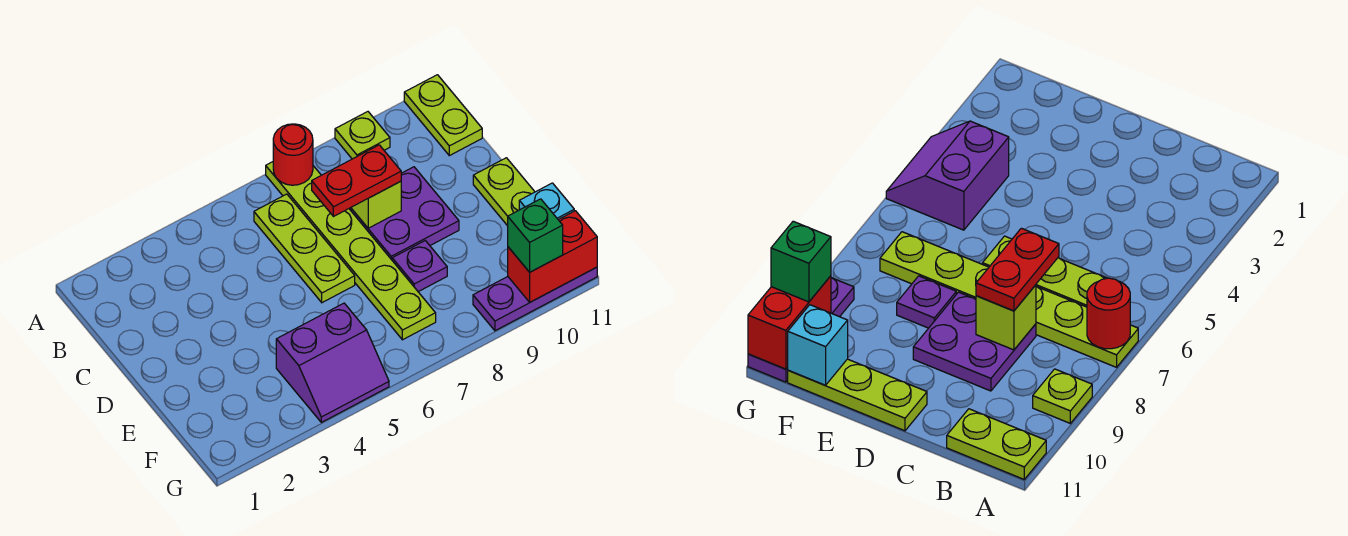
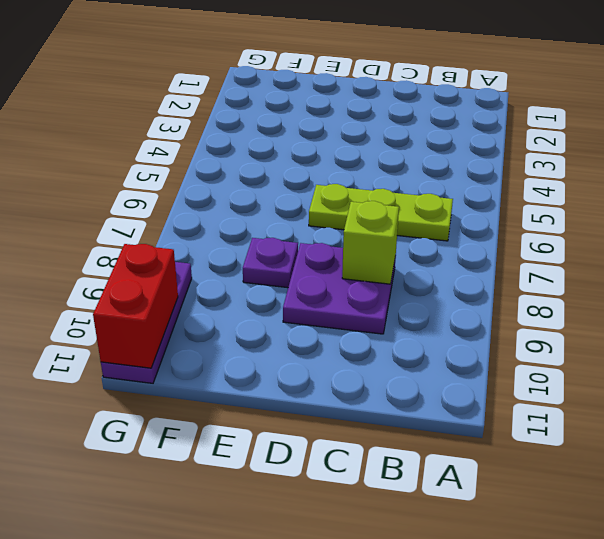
none -> lime 1x6 plate [266,162,436,340]
none -> lime 1x1 plate [335,112,390,159]
none -> lime 1x2 plate [404,75,482,156]

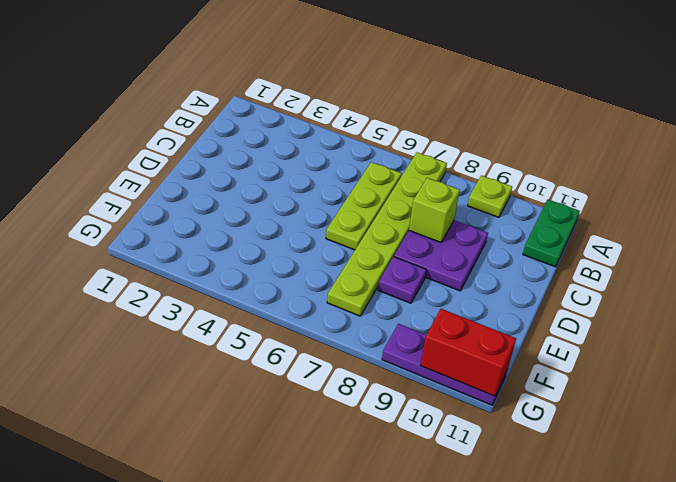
green 1x2 plate [523,200,580,267] -> lime 1x2 plate [404,75,482,156]
none -> lime 1x3 plate [473,158,535,226]
none -> purple 2x2 slope [276,303,389,422]
none -> red 1x1 round brick [273,124,313,185]

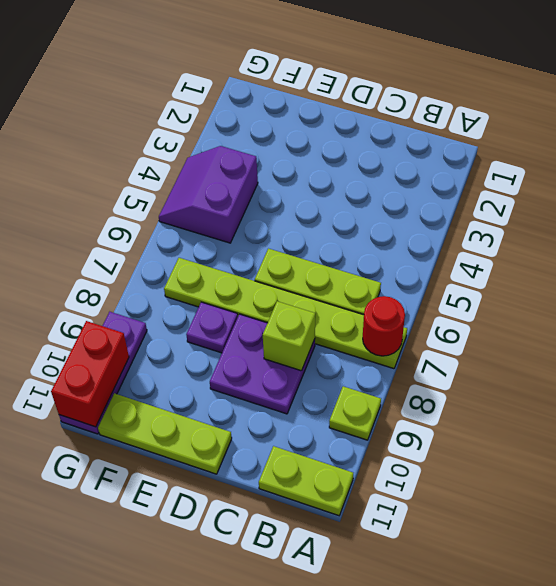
none -> cyan 1x1 brick [519,183,574,220]
none -> red 1x2 plate [312,145,401,217]
none -> green 1x1 brick [508,199,563,272]

